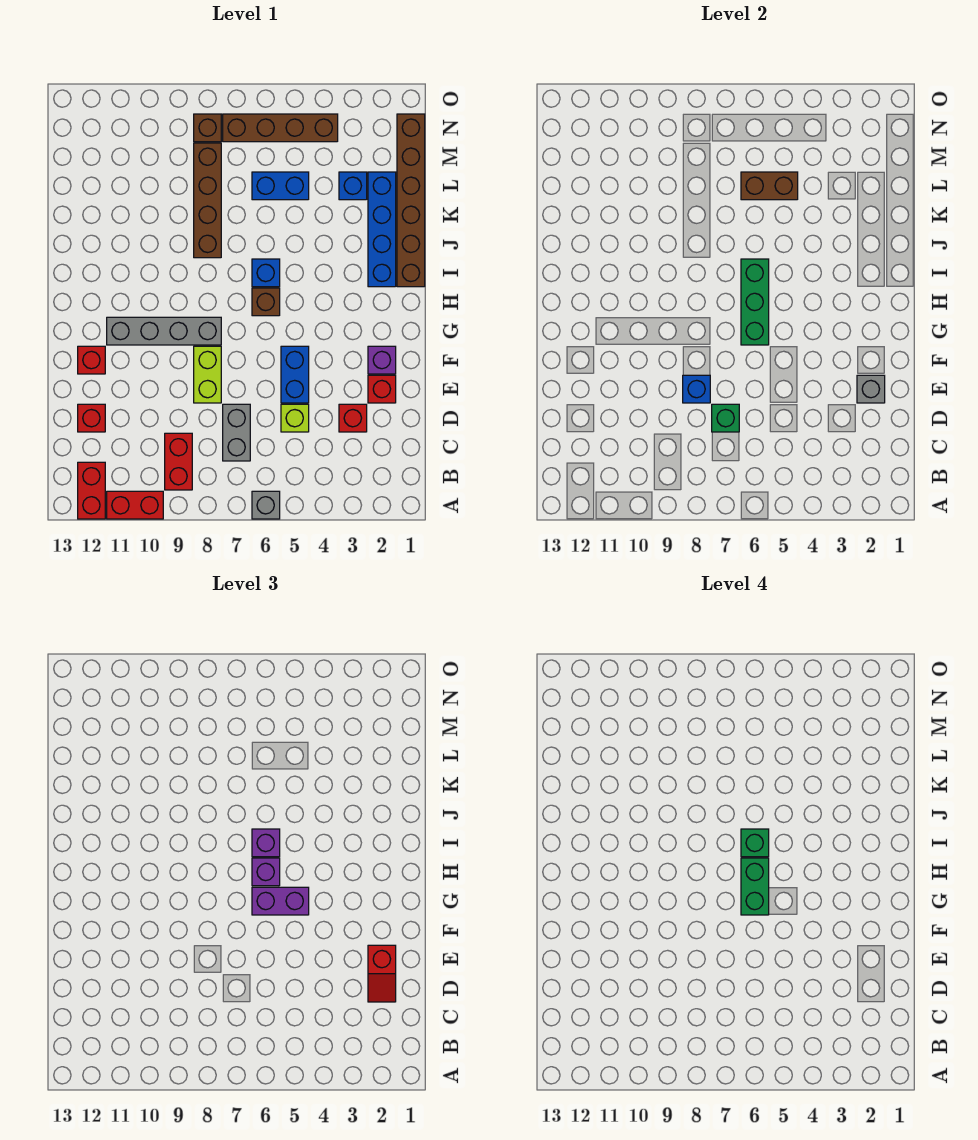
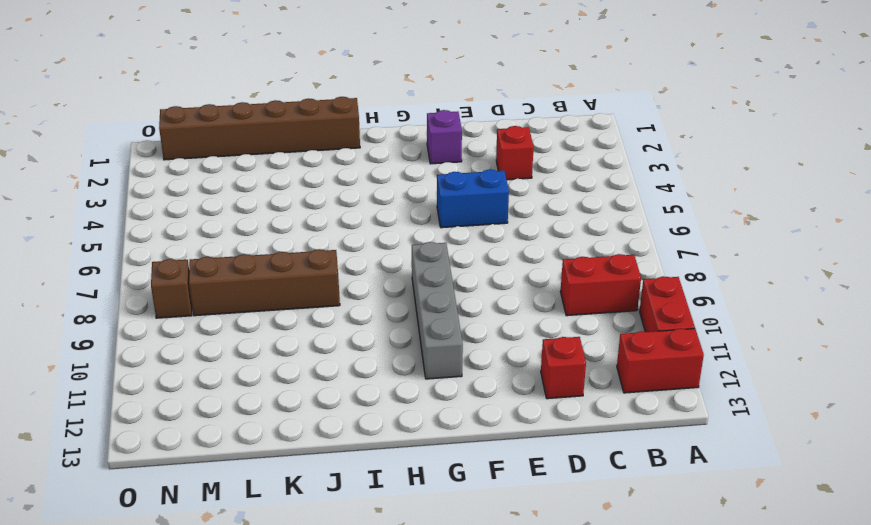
none -> grey 1x1 brick [252,491,280,519]
none -> grey 1x2 brick [223,404,250,461]
none -> lime 1x1 brick [281,404,309,432]
none -> red 1x1 brick [368,375,396,403]

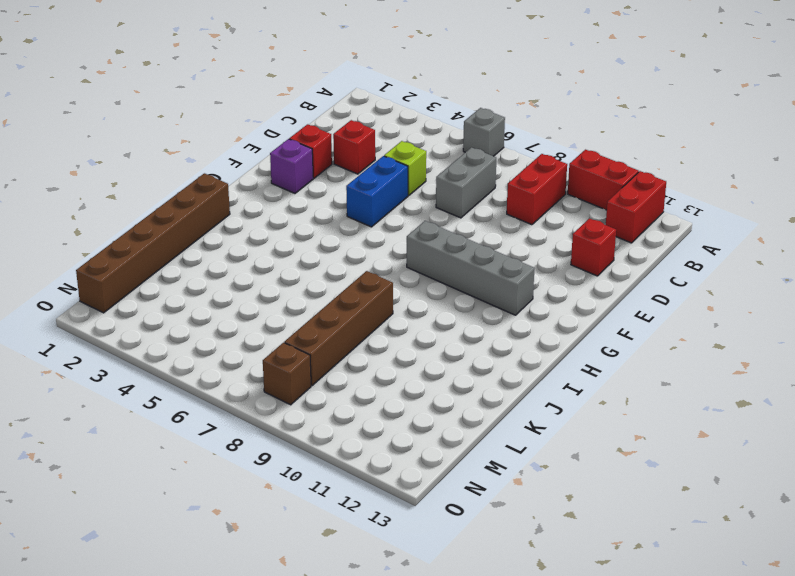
none -> lime 1x2 brick [194,346,221,403]
none -> red 1x1 brick [78,346,105,374]
none -> brown 1x1 brick [252,288,280,316]
none -> blue 1x4 brick [368,172,396,287]

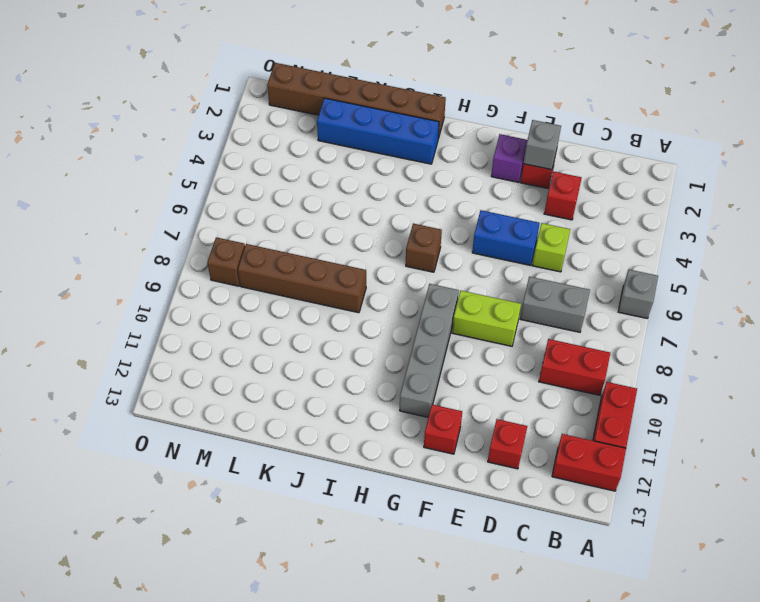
none -> blue 1x1 brick [252,259,280,287]
none -> blue 1x1 brick [339,172,367,200]
none -> blue 1x2 brick [252,172,309,200]
none -> brown 1x4 brick [223,114,338,142]

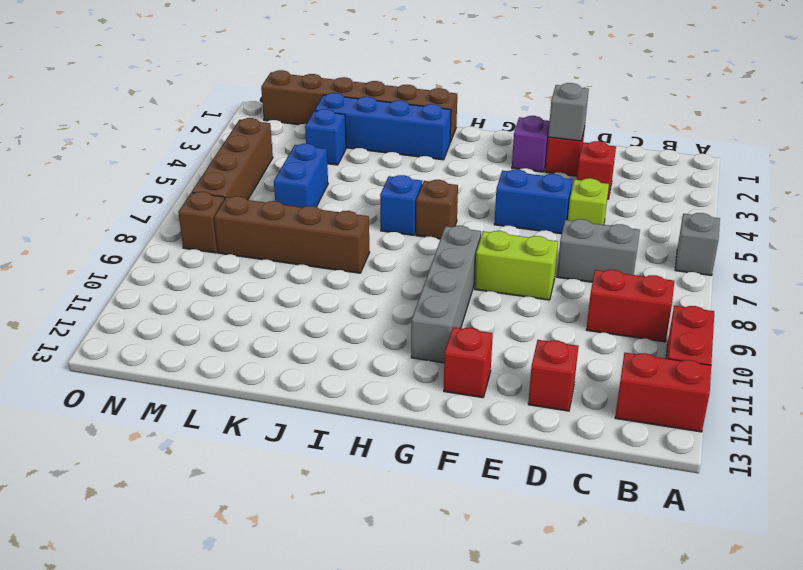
none -> green 1x1 brick [712,404,739,432]
none -> blue 1x1 brick [683,375,710,403]
none -> green 1x3 brick [741,259,769,345]
none -> brown 1x2 brick [741,172,798,200]

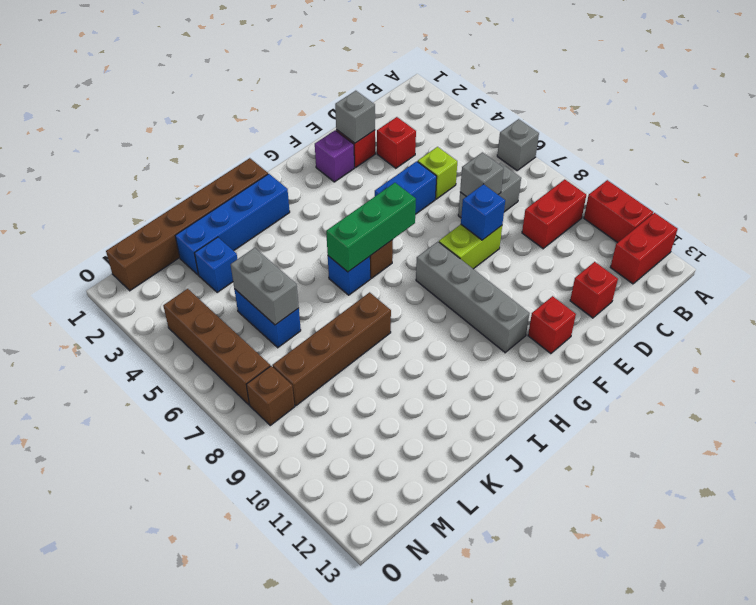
grey 1x1 brick [460,152,504,197] -> green 1x1 brick [712,404,739,432]
grey 1x2 brick [231,248,299,325] -> brown 1x2 brick [741,172,798,200]
none -> red 1x2 slope [368,945,396,1002]
none -> purple 1x2 brick [252,887,309,915]
none -> purple 1x1 brick [252,858,280,886]
none -> purple 1x1 brick [252,829,280,857]

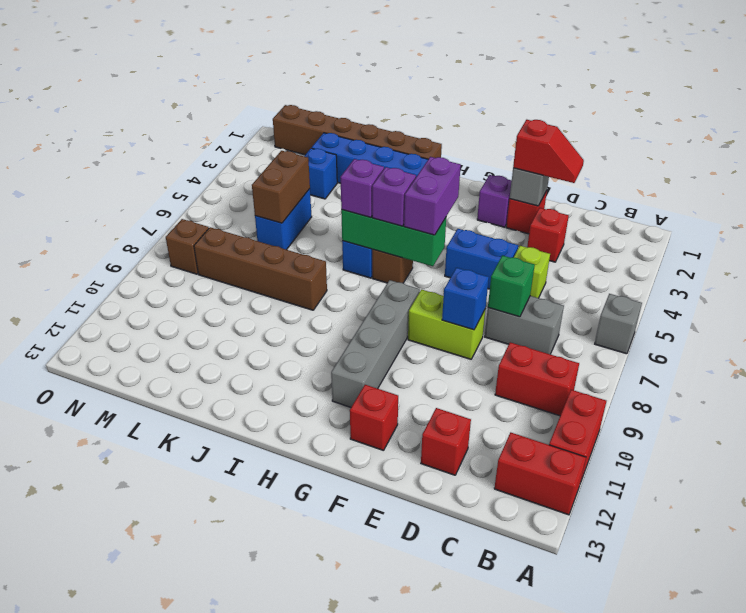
none -> brown 1x4 brick [223,114,338,142]
none -> green 1x2 brick [741,858,769,915]
none -> green 1x1 brick [741,829,769,857]

